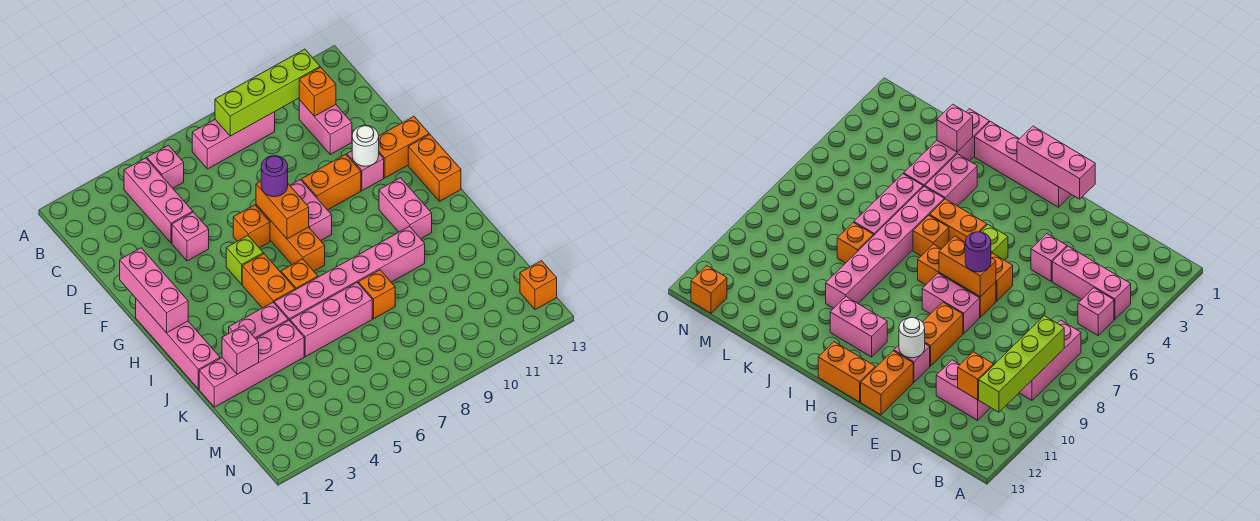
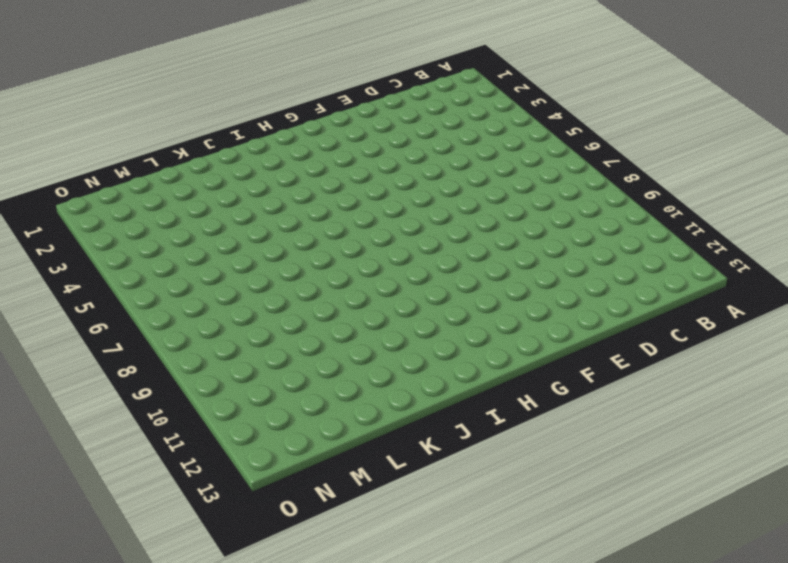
none -> pink 1x3 brick [124,158,193,243]
none -> pink 1x1 brick [147,145,184,188]
none -> pink 1x3 brick [192,112,275,169]
none -> pink 1x2 brick [299,100,352,154]

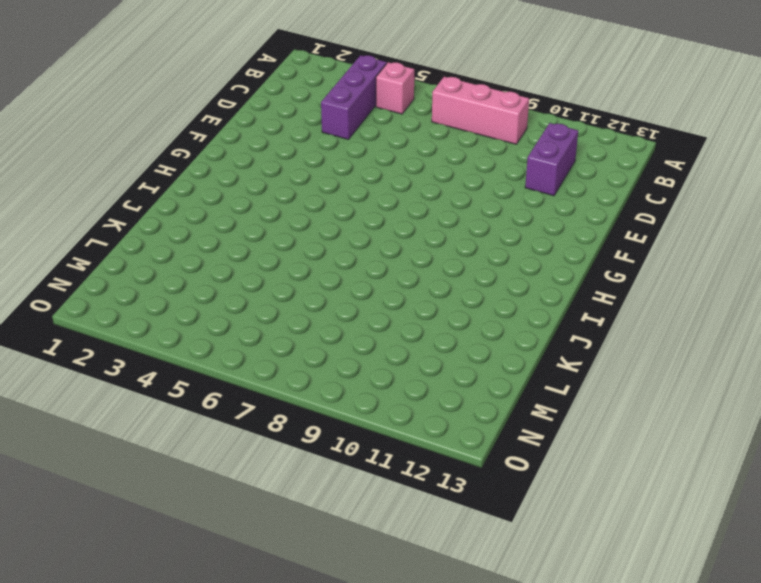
purple 1x3 brick [321,55,387,139] -> pink 1x3 brick [124,158,193,243]
purple 1x2 brick [525,123,578,196] -> pink 1x2 brick [299,100,352,154]
none -> pink 1x1 brick [172,212,209,261]
none -> orange 1x1 brick [233,205,270,248]
none -> orange 1x3 brick [256,204,325,271]
none -> pink 1x2 brick [290,180,332,241]

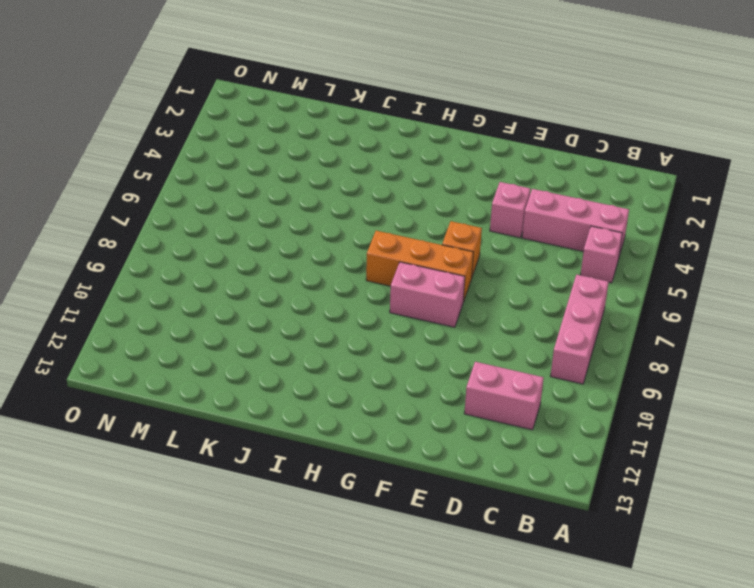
none -> orange 1x2 brick [302,154,361,210]
none -> pink 1x1 brick [347,151,384,191]
none -> orange 1x2 brick [379,117,429,178]
none -> pink 1x4 brick [136,299,220,389]

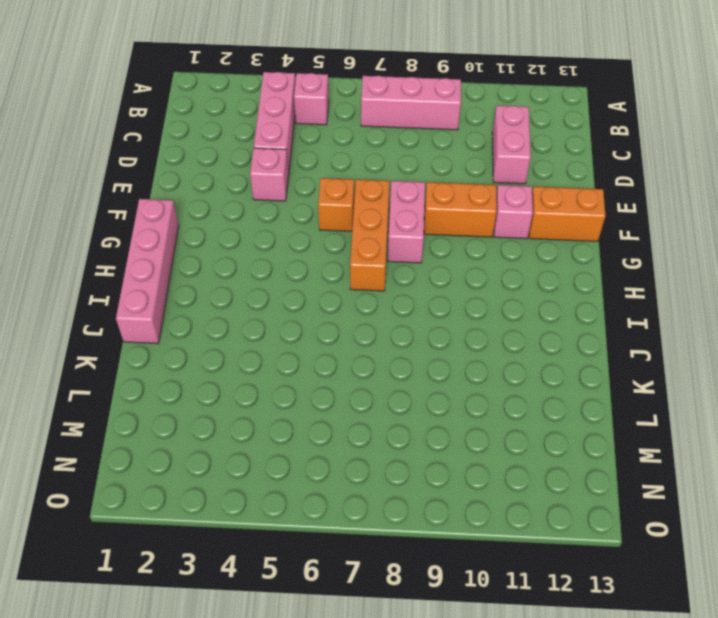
none -> lime 1x1 brick [226,236,263,284]
none -> orange 1x2 brick [408,134,461,201]
none -> orange 1x2 brick [242,254,295,308]
none -> pink 1x2 brick [379,178,432,239]

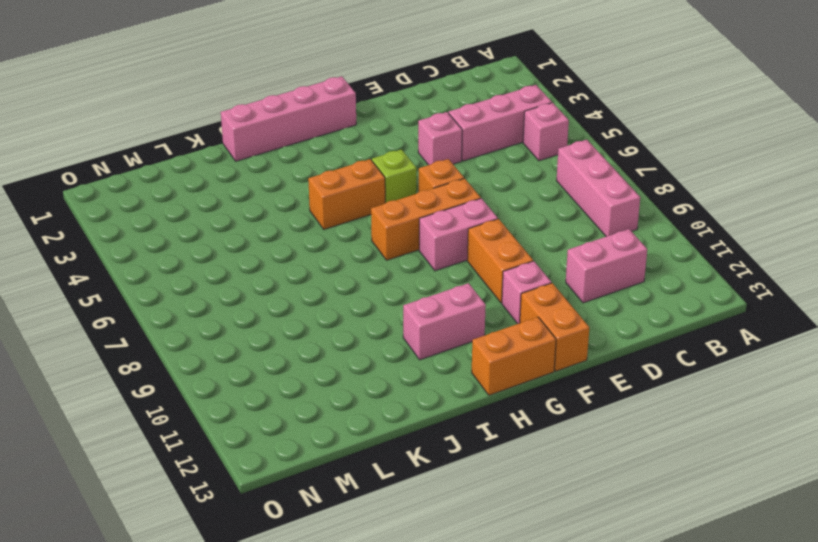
none -> orange 1x1 brick [281,259,318,290]
none -> pink 1x2 brick [229,303,288,339]
none -> pink 1x6 brick [274,227,425,321]
none -> pink 1x4 brick [199,320,304,407]

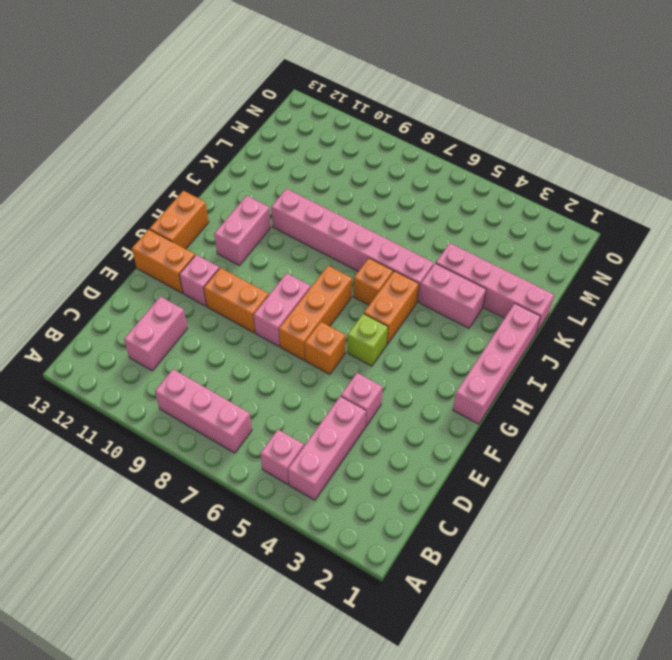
none -> pink 1x3 brick [290,283,372,357]
none -> orange 1x1 brick [358,270,395,319]
none -> orange 1x1 brick [520,261,557,310]
none -> lime 1x4 brick [215,49,320,136]

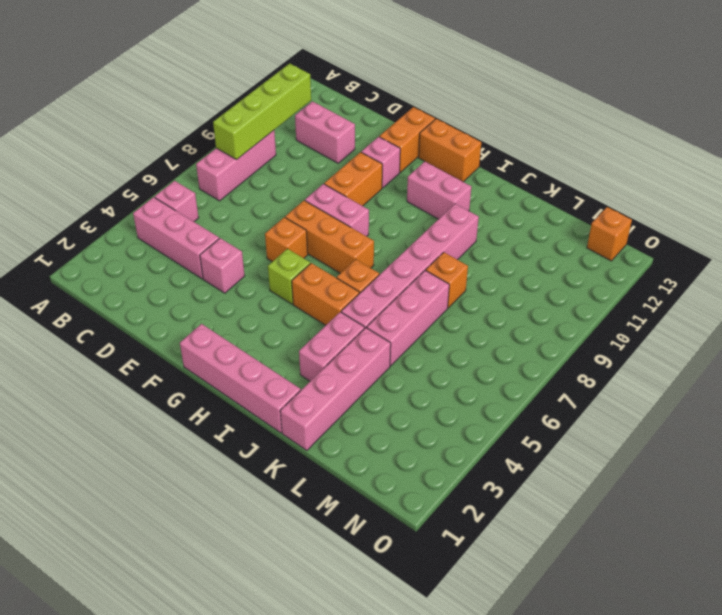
none -> orange 1x1 brick [299,67,336,116]
none -> pink 1x3 brick [120,248,188,333]
none -> orange 1x2 brick [256,181,309,239]
none -> white 1x1 round brick [352,125,379,166]

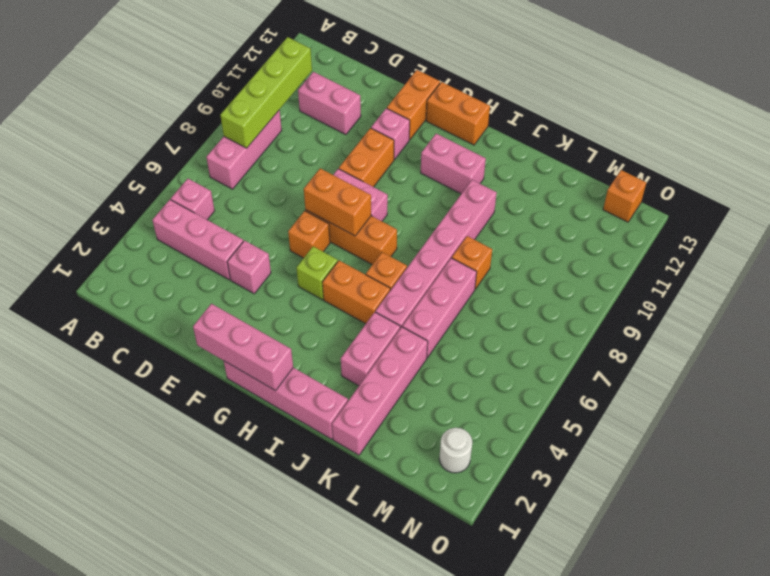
white 1x1 round brick [439,428,472,473] -> white 1x1 round brick moved to [352,125,379,166]
none -> orange 1x1 brick [299,67,336,116]
none -> pink 1x1 brick [222,325,259,374]
none -> purple 1x1 round brick [261,156,288,197]

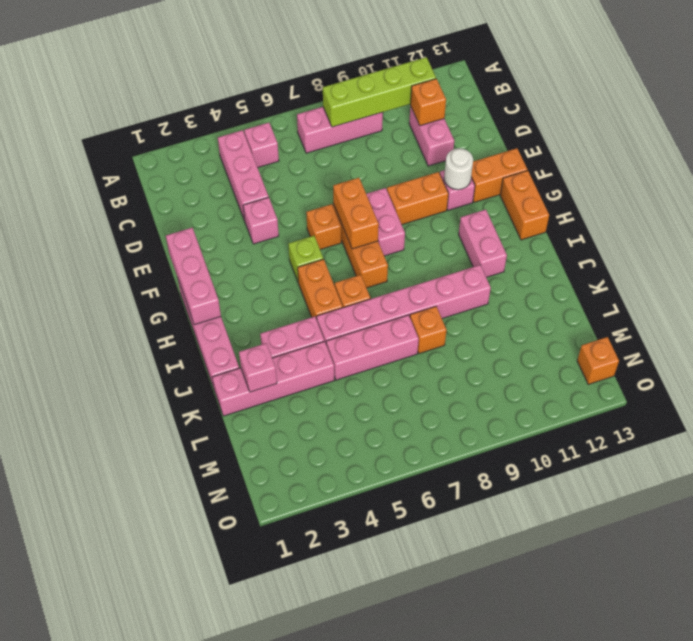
none -> purple 1x1 round brick [261,156,288,197]

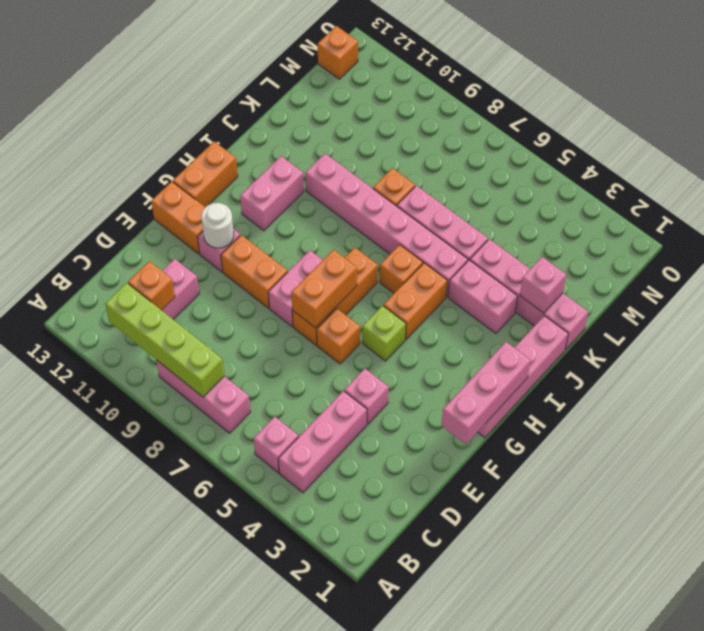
none -> purple 1x1 round brick [261,156,288,197]

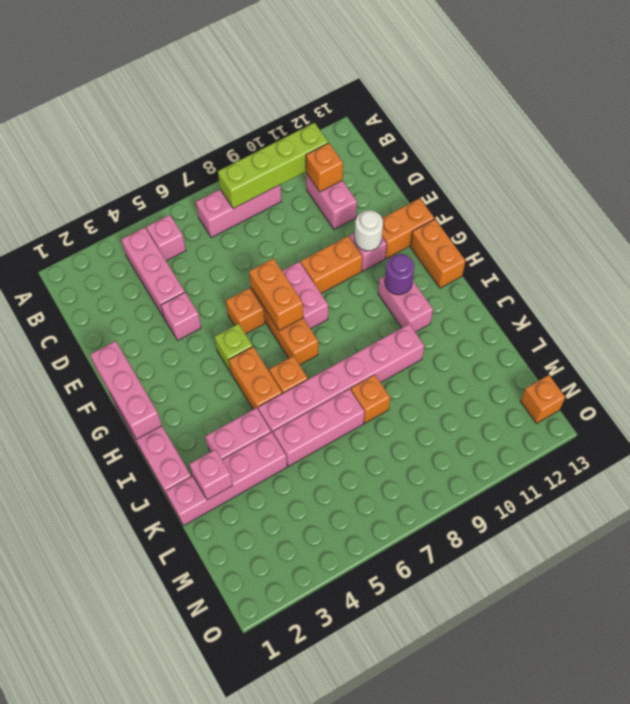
purple 1x1 round brick [385,254,414,295] -> purple 1x1 round brick moved to [261,156,288,197]

